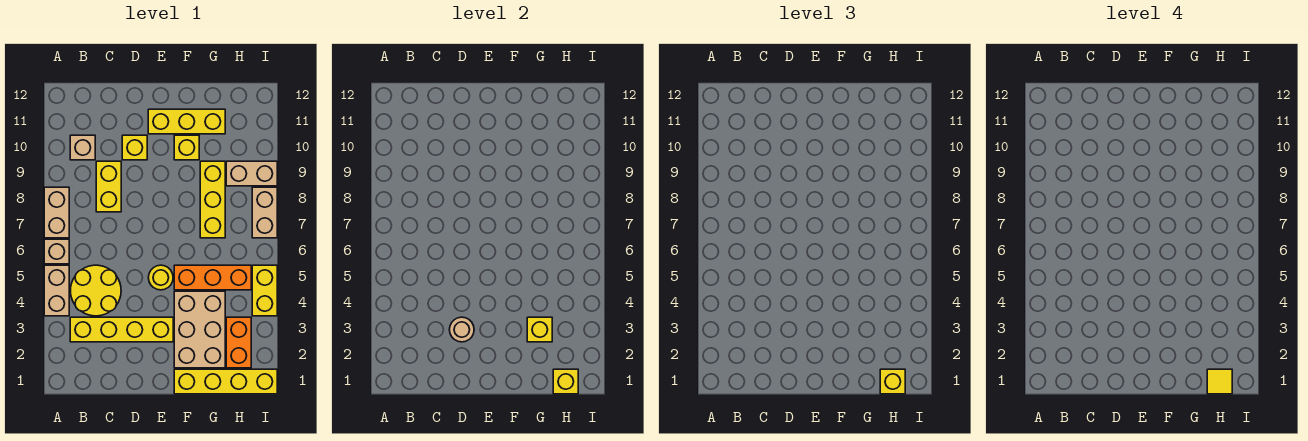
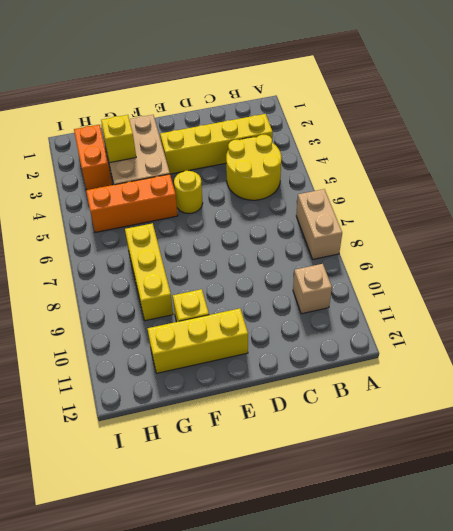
none -> tan 1x2 brick [44,265,69,316]
none -> tan 1x1 brick [44,239,69,264]
none -> yellow 1x2 brick [96,161,121,212]

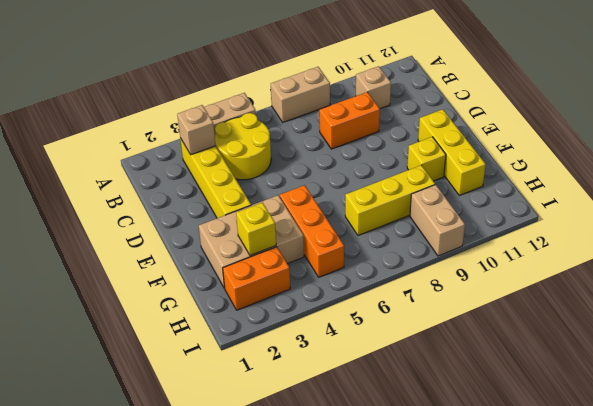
tan 1x1 brick [177,105,216,155] -> tan 1x1 brick moved to [44,239,69,264]
orange 1x2 brick [319,92,380,149] -> yellow 1x2 brick [96,161,121,212]
none -> yellow 1x1 brick [122,135,147,160]
none -> yellow 1x1 round brick [148,265,173,290]
none -> yellow 1x4 brick [174,369,277,394]

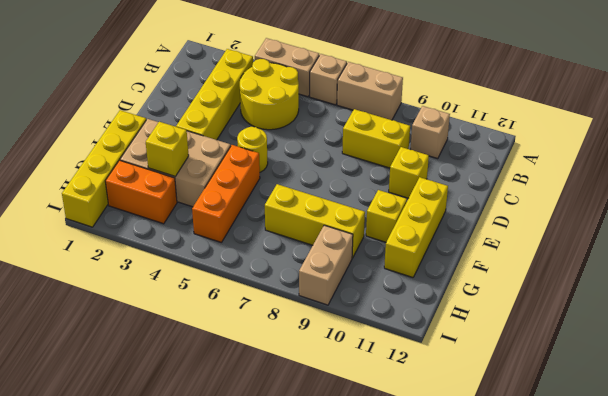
none -> yellow 1x2 brick [252,265,277,316]
none -> tan 1x2 brick [252,187,277,238]
none -> tan 1x1 round brick [449,317,474,342]

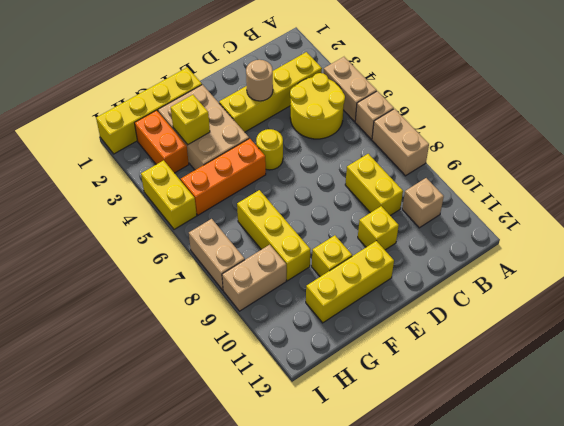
none -> yellow 1x1 brick [553,369,578,394]
none -> yellow 1x1 brick [880,369,905,394]
none -> yellow 1x1 tile [1207,369,1232,394]

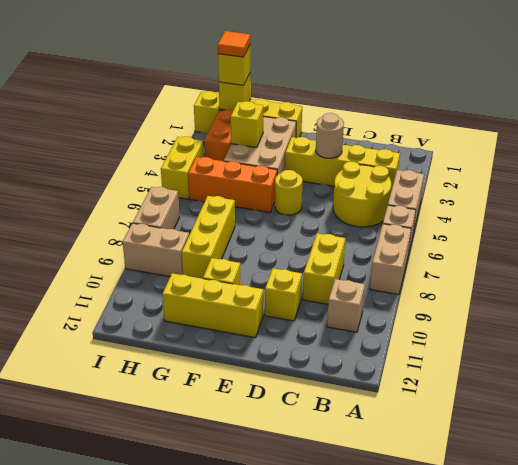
orange 1x1 tile [218,31,250,57] -> yellow 1x1 tile [1207,369,1232,394]

